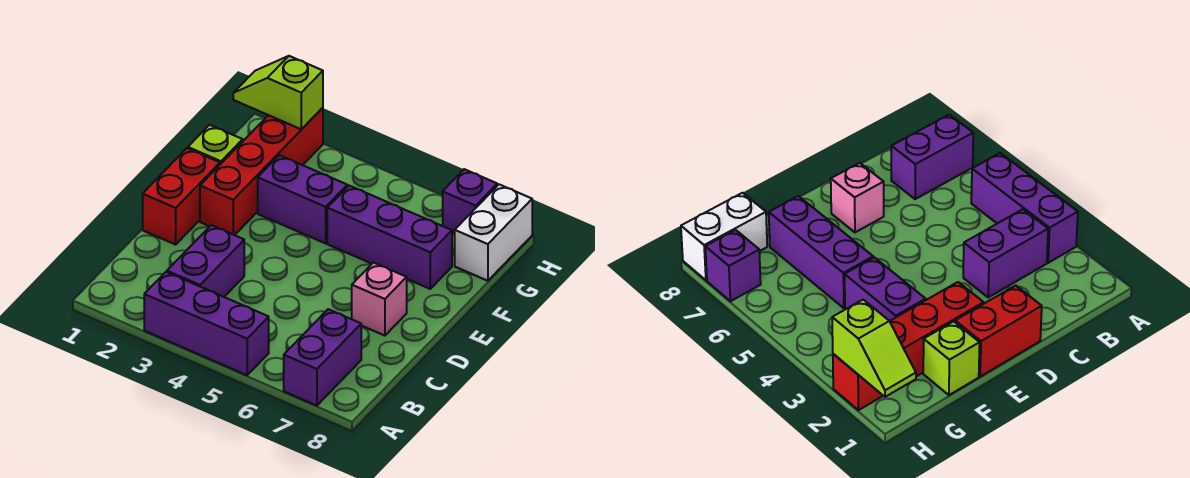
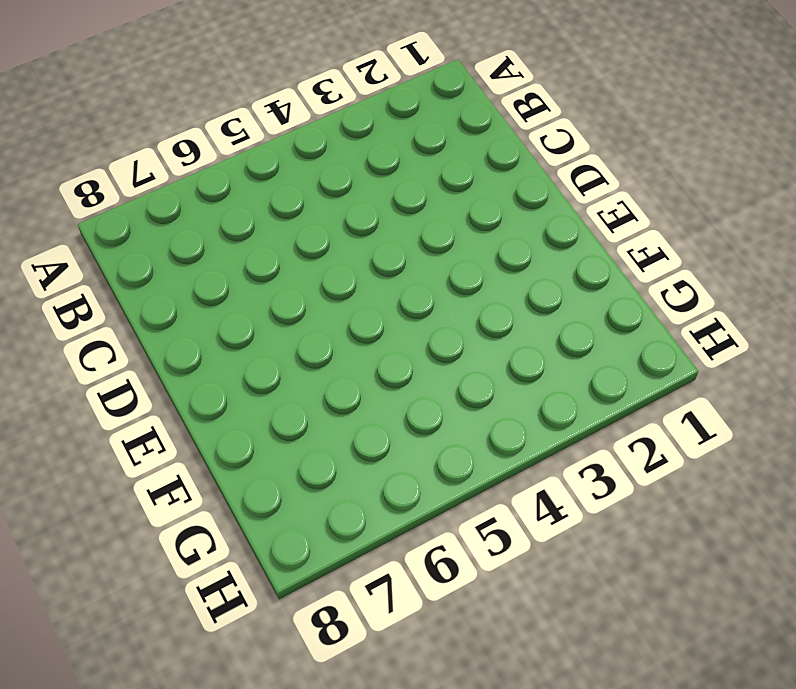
none -> purple 1x3 brick [144,272,269,375]
none -> purple 1x2 brick [284,309,361,406]
none -> purple 1x2 brick [167,225,244,297]

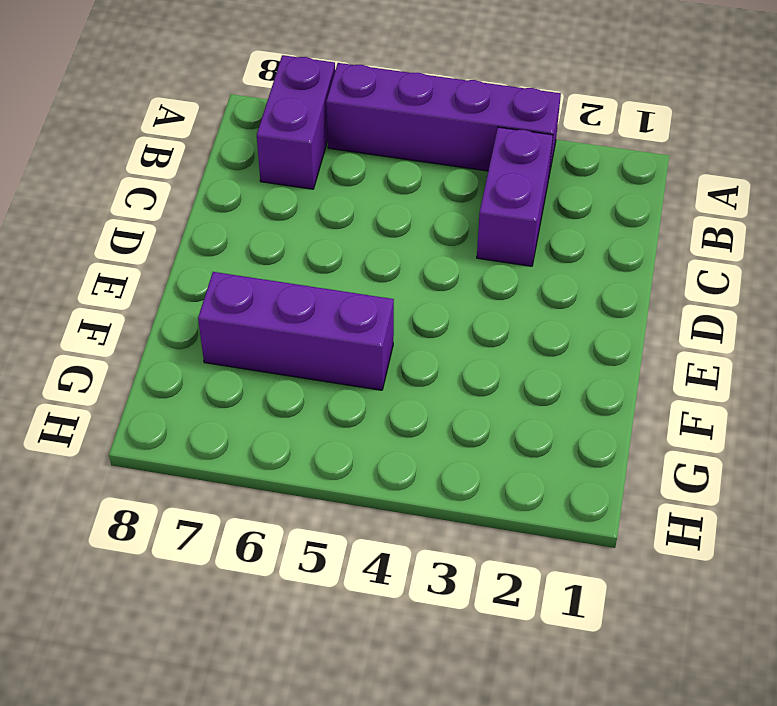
purple 1x4 brick [326,63,561,175] -> purple 1x3 brick [144,272,269,375]
none -> red 1x2 brick [143,148,220,245]
none -> pink 1x1 brick [352,263,407,336]
none -> red 1x4 brick [200,108,323,235]

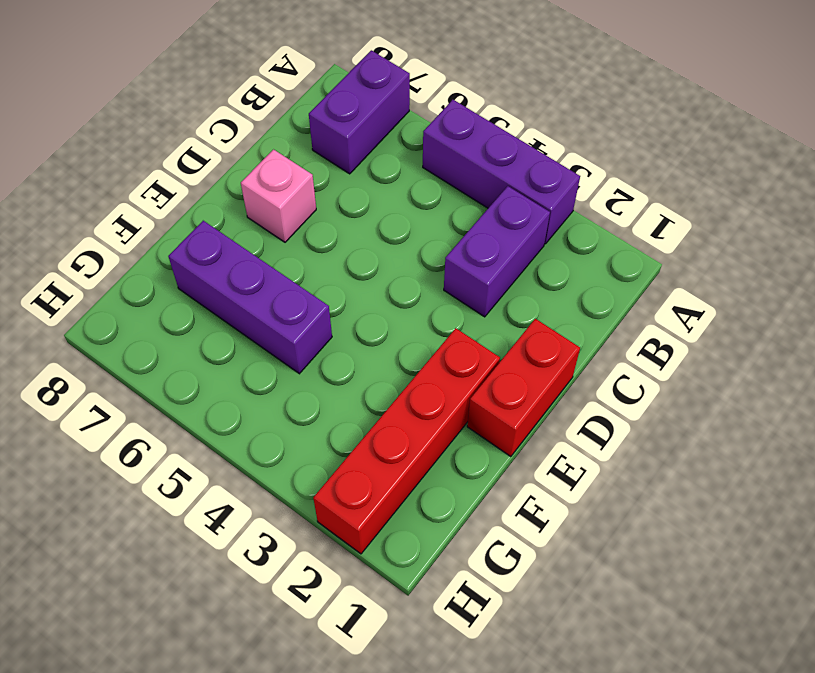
none -> lime 1x1 brick [188,125,243,164]
none -> purple 1x2 brick [258,155,347,243]
none -> white 1x2 brick [455,184,532,281]

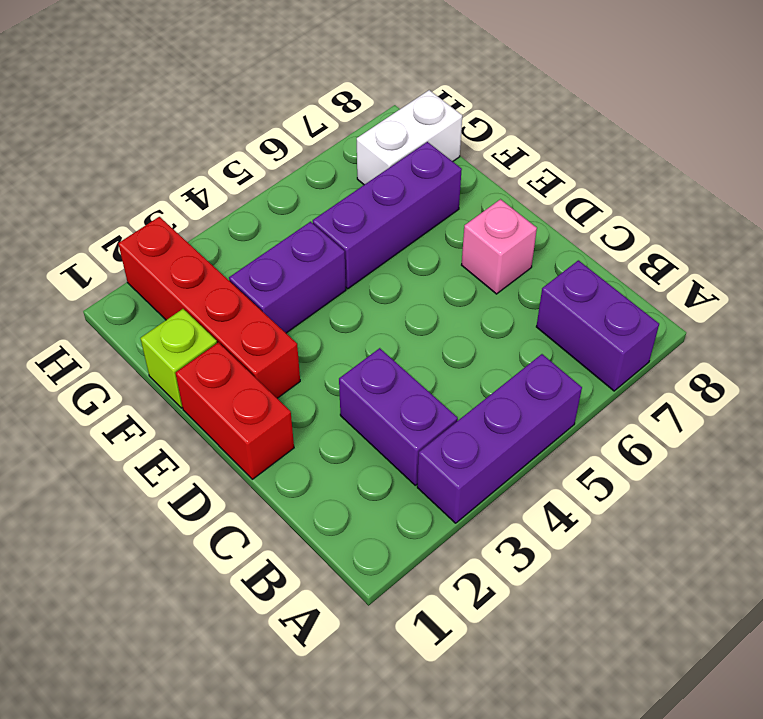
white 1x2 brick [357,90,462,185] -> white 1x2 brick turned to [455,184,532,281]
none -> purple 1x1 brick [443,169,497,233]
none -> lime 1x2 slope [233,56,323,129]

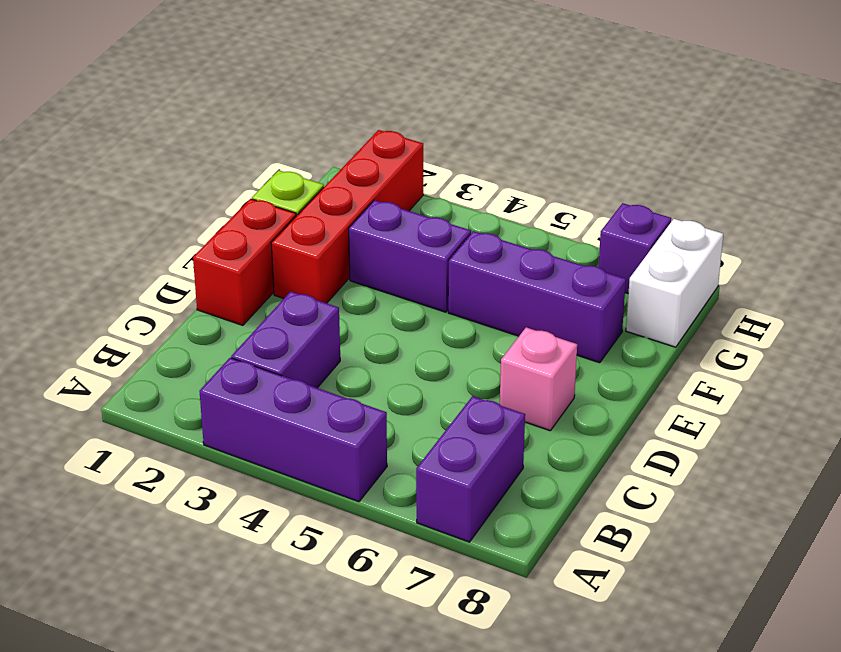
none -> lime 1x2 slope [233,56,323,129]

